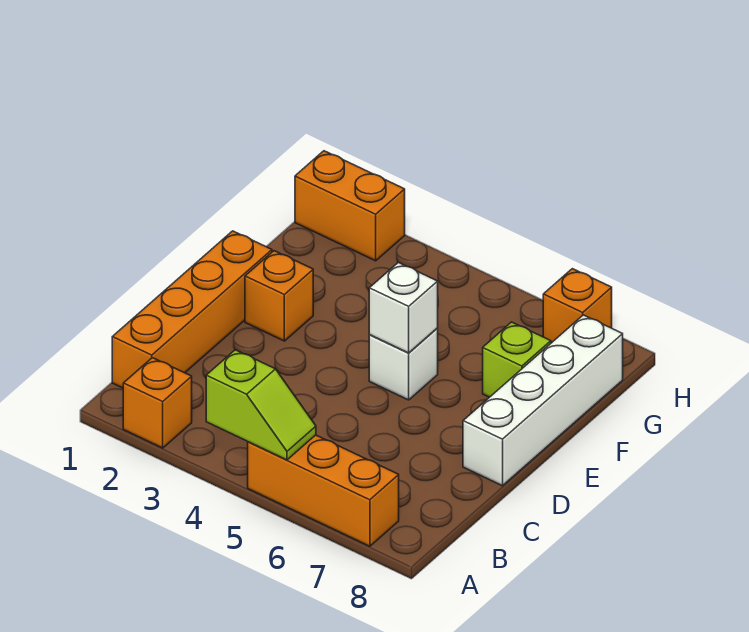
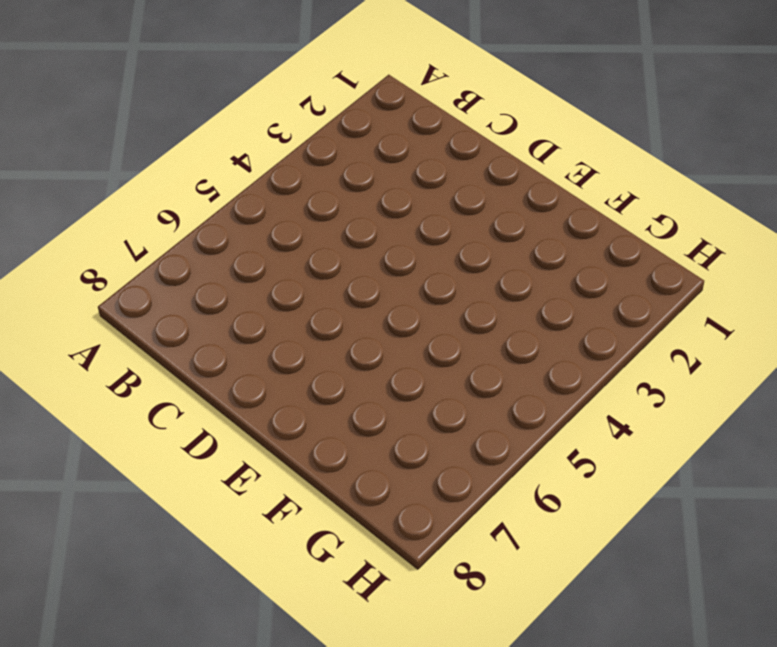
none -> orange 1x1 brick [123,358,192,448]
none -> orange 1x3 brick [248,435,399,546]

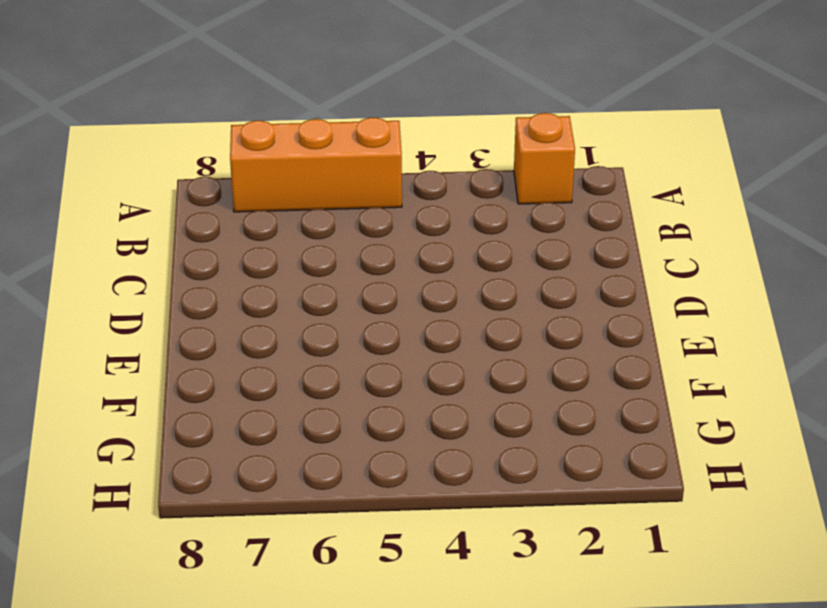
none -> orange 1x4 brick [112,231,272,388]
none -> white 1x4 brick [463,315,623,486]

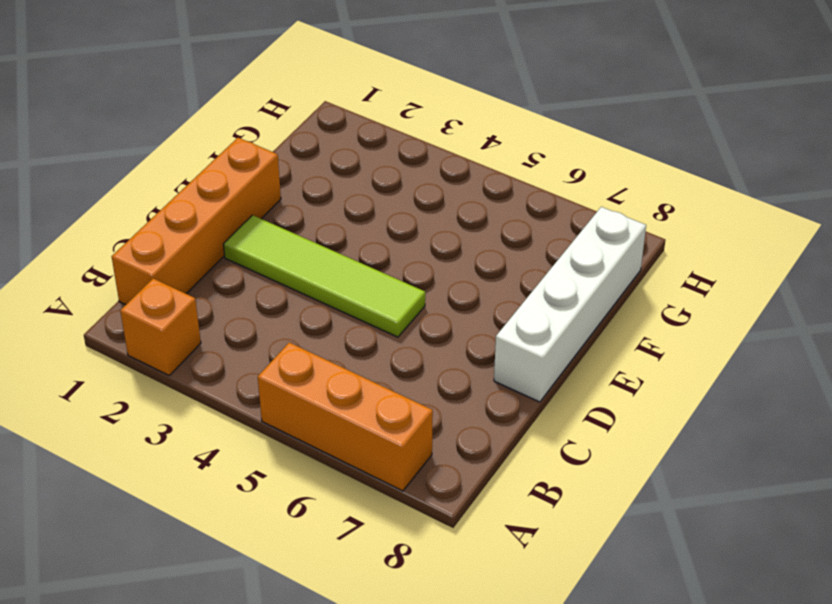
lime 1x4 tile [223,215,425,337] -> none
none -> orange 1x1 brick [245,251,313,341]
none -> white 1x1 brick [369,328,438,400]

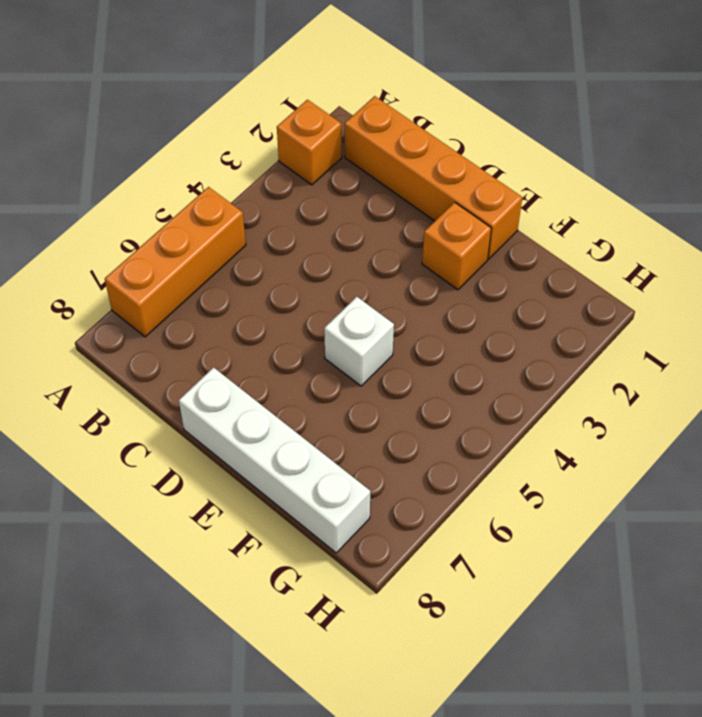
none -> lime 1x1 brick [483,322,551,397]
none -> orange 1x2 brick [295,151,405,261]

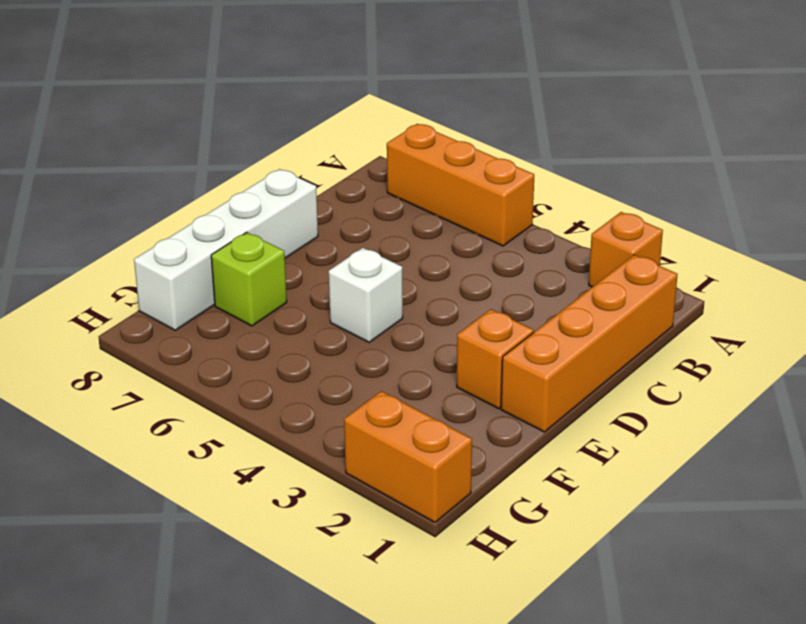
none -> orange 1x1 brick [543,269,612,343]
none -> lime 1x2 slope [206,350,316,460]

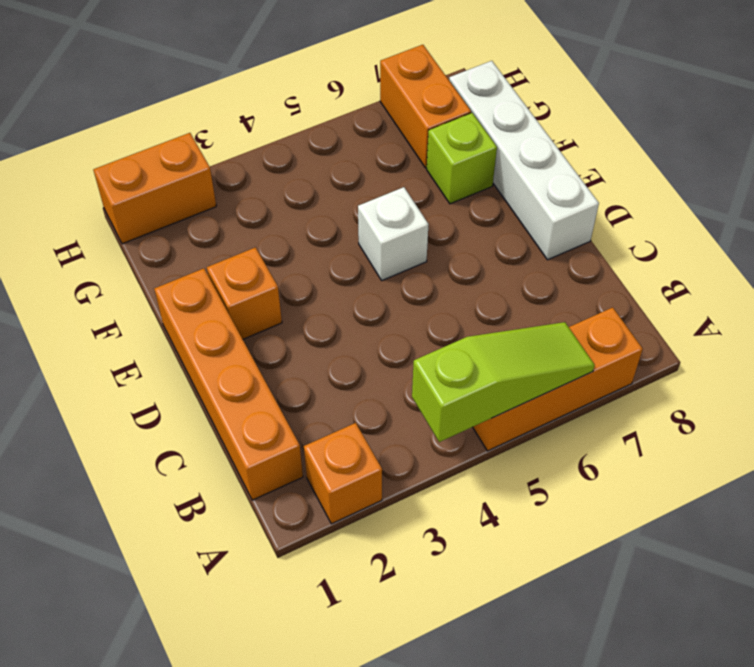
lime 1x3 slope [412,322,595,442] -> lime 1x2 slope [206,350,316,460]
orange 1x2 brick [380,45,471,168] -> orange 1x1 brick [543,269,612,343]
none -> white 1x1 brick [369,262,438,353]

